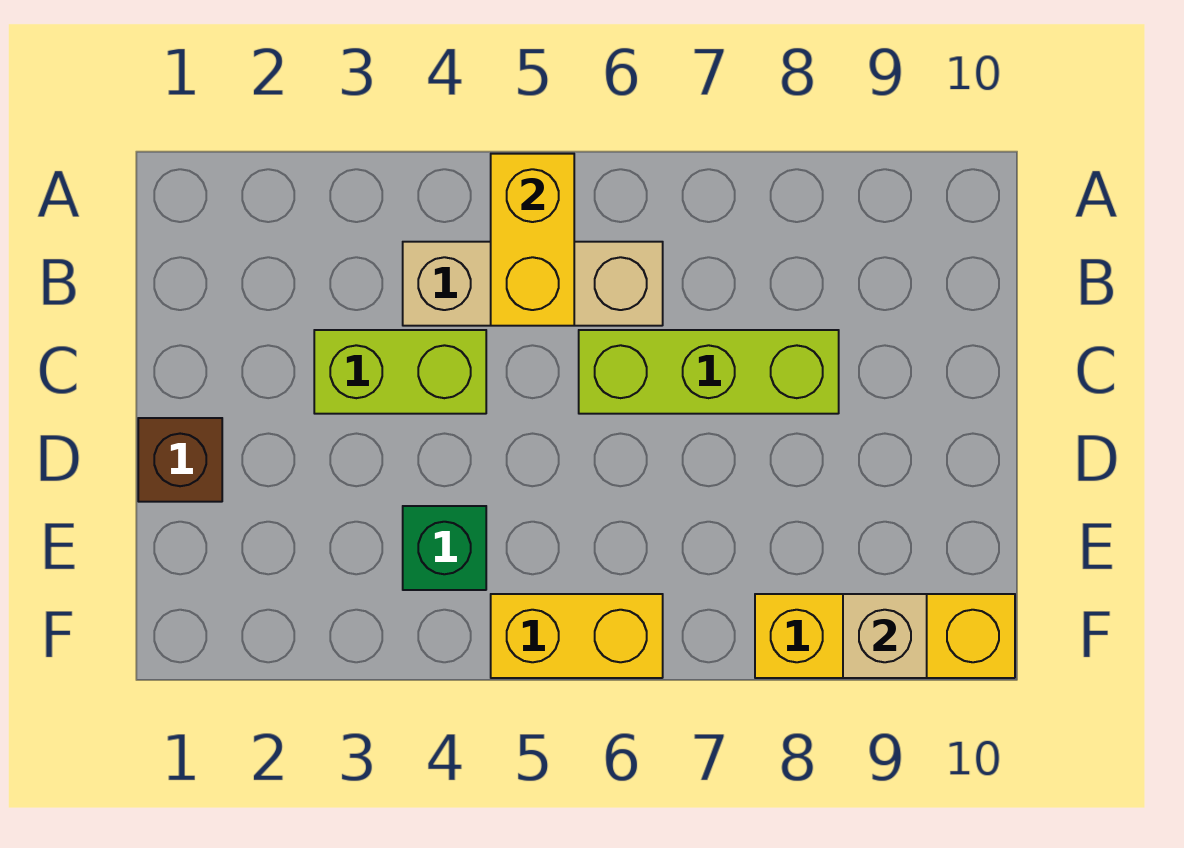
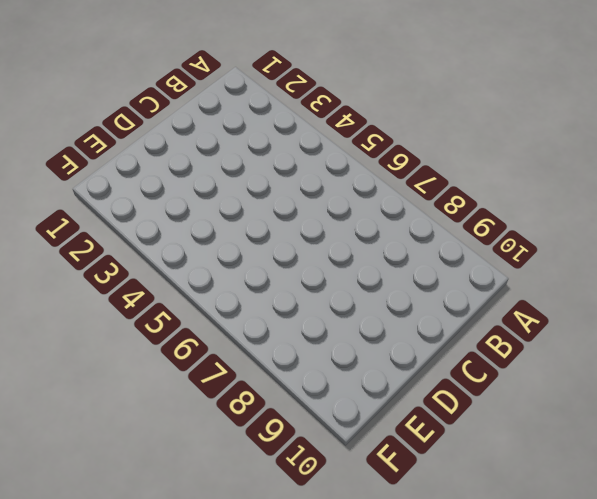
none -> tan 1x3 brick [403,242,663,326]
none -> lime 1x2 brick [314,330,486,414]

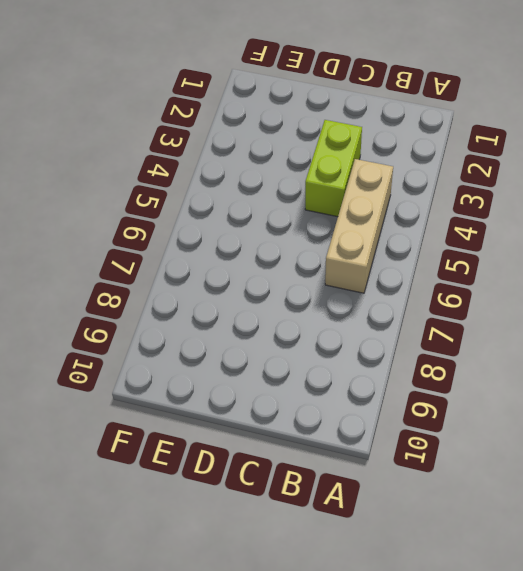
none -> lime 1x3 brick [579,330,839,414]
none -> brown 1x1 brick [138,418,222,502]

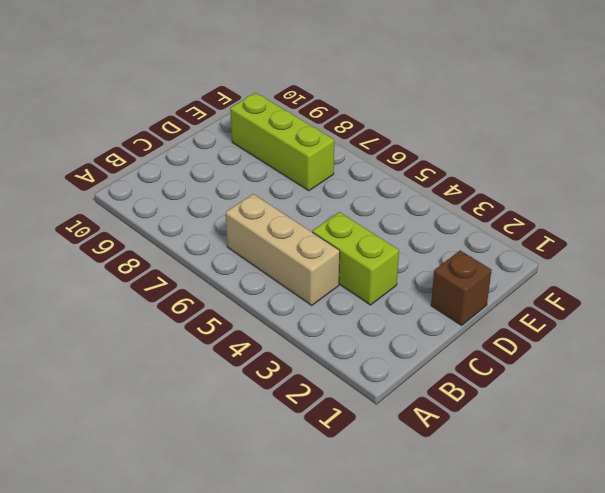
lime 1x3 brick [230,93,334,191] -> lime 1x3 brick moved to [579,330,839,414]
none -> green 1x1 brick [403,506,486,590]
none -> yellow 1x2 brick [491,594,663,678]

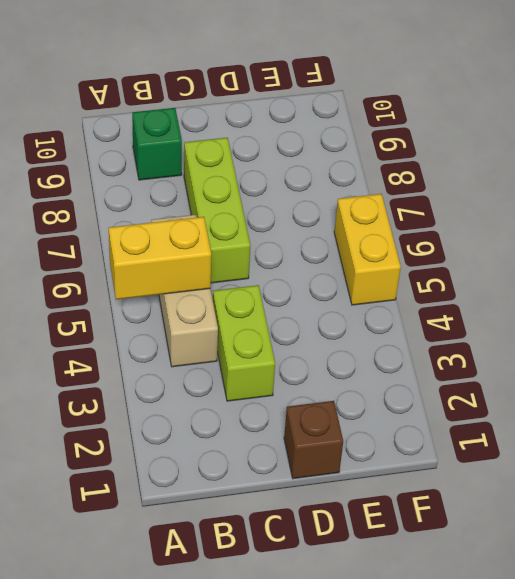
green 1x1 brick [132,108,182,180] -> green 1x1 brick moved to [403,506,486,590]
none -> yellow 1x3 brick [755,594,1015,678]
none -> tan 1x1 brick [843,594,927,678]

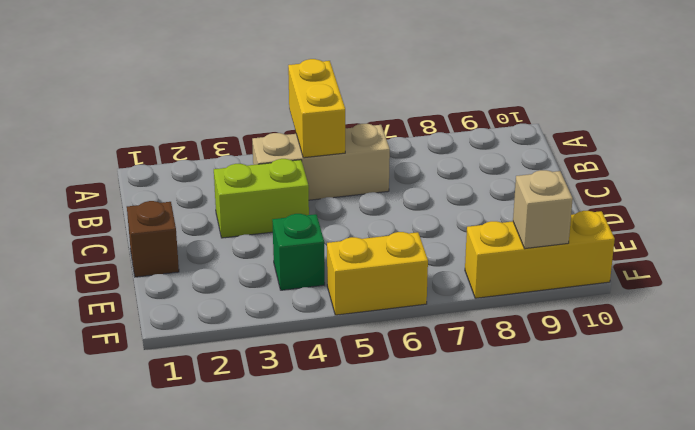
none -> lime 1x3 brick [579,330,839,414]

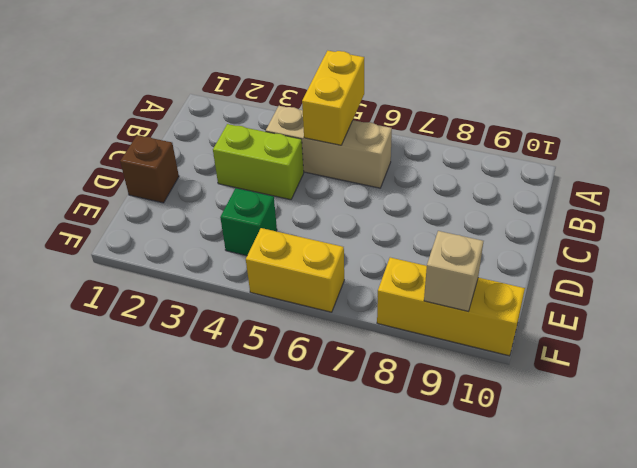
none -> lime 1x3 brick [579,330,839,414]

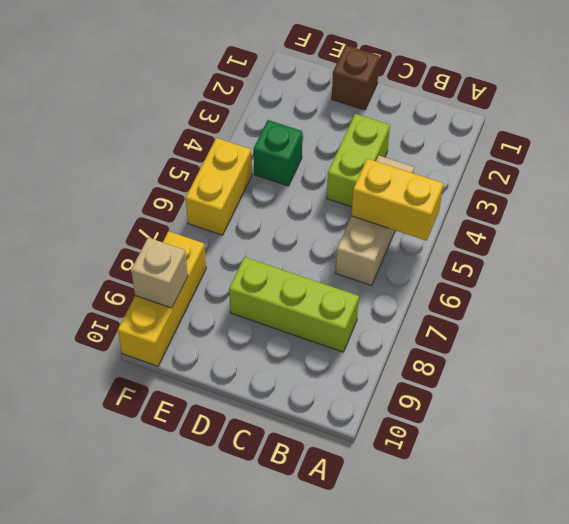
lime 1x3 brick [229,257,359,352] -> lime 1x3 brick turned to [579,330,839,414]

